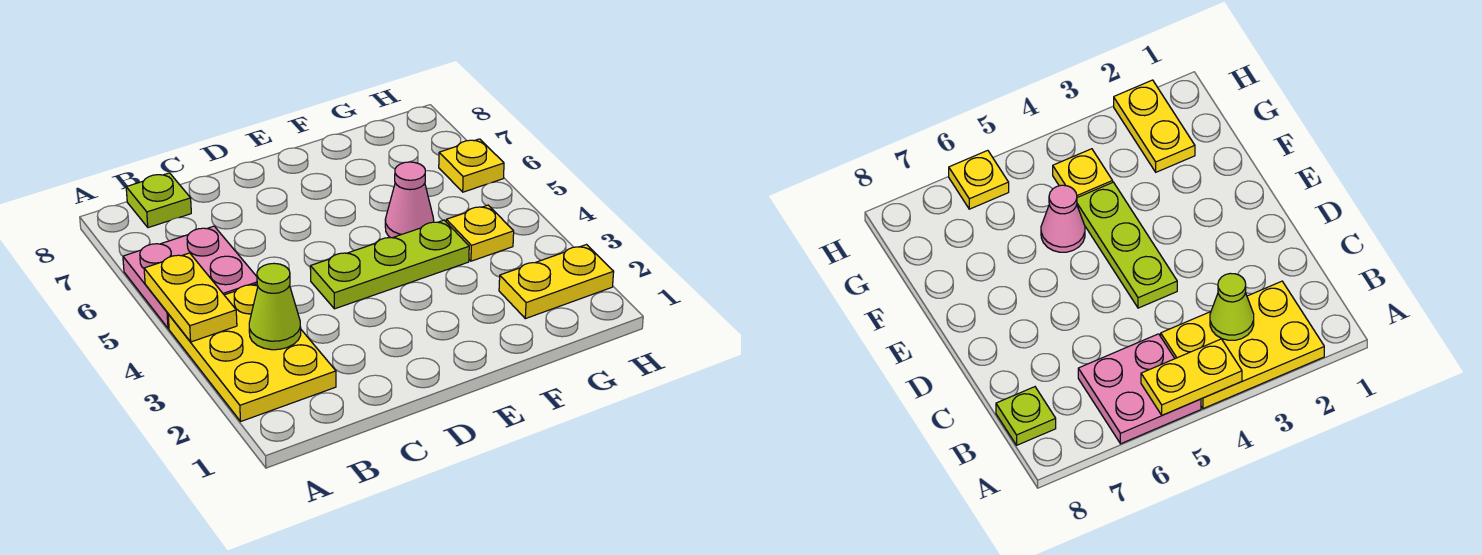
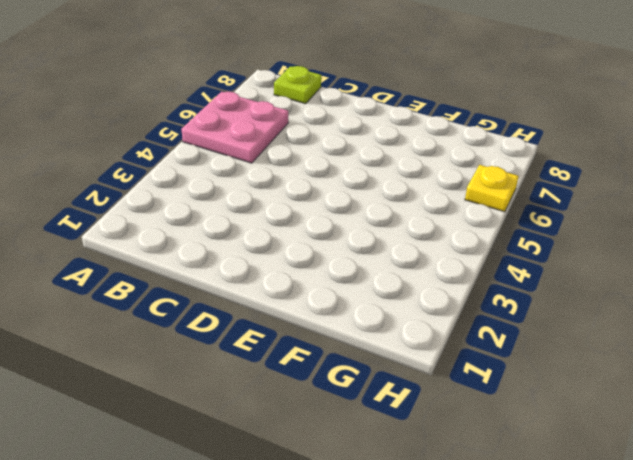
none -> yellow 2x3 plate [168,284,336,421]
none -> lime 1x3 plate [310,220,469,309]

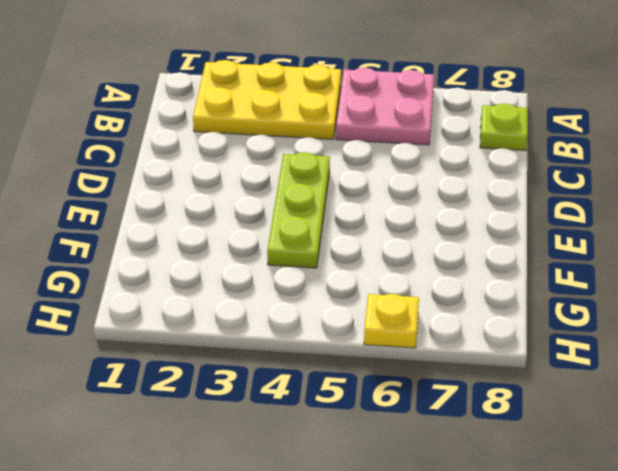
none -> pink 1x1 cone [385,162,434,238]
none -> yellow 1x2 plate [499,245,614,319]

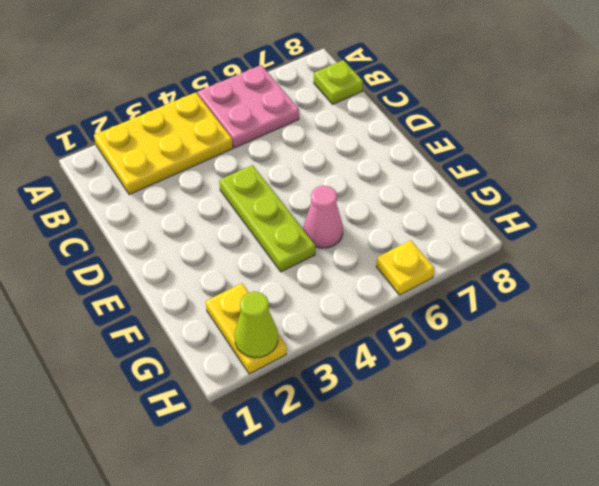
lime 1x1 cone [235,291,278,358] -> lime 1x1 cone moved to [249,263,301,350]
none -> yellow 1x1 plate [446,205,514,261]
none -> yellow 1x2 plate [144,253,237,342]

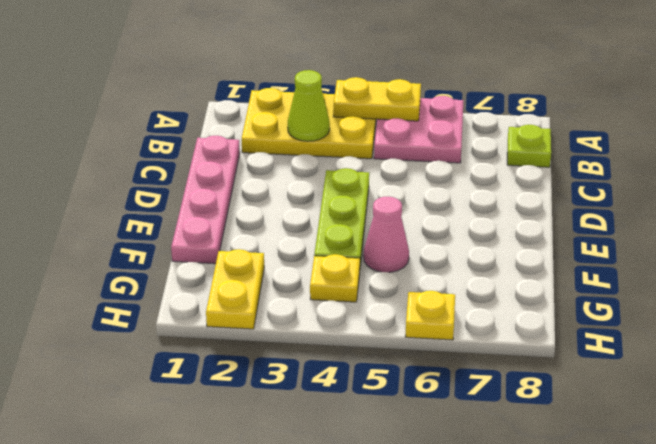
pink 1x4 plate [171,136,240,264] -> none

